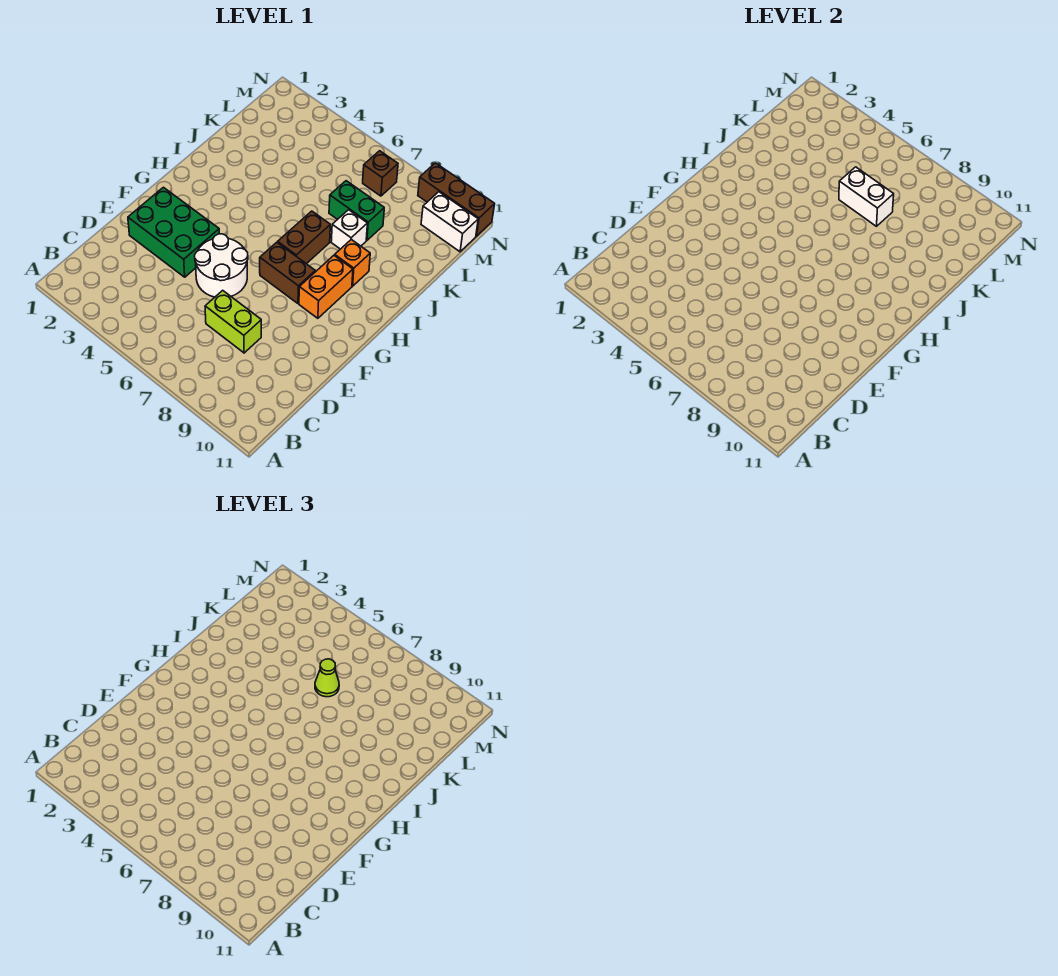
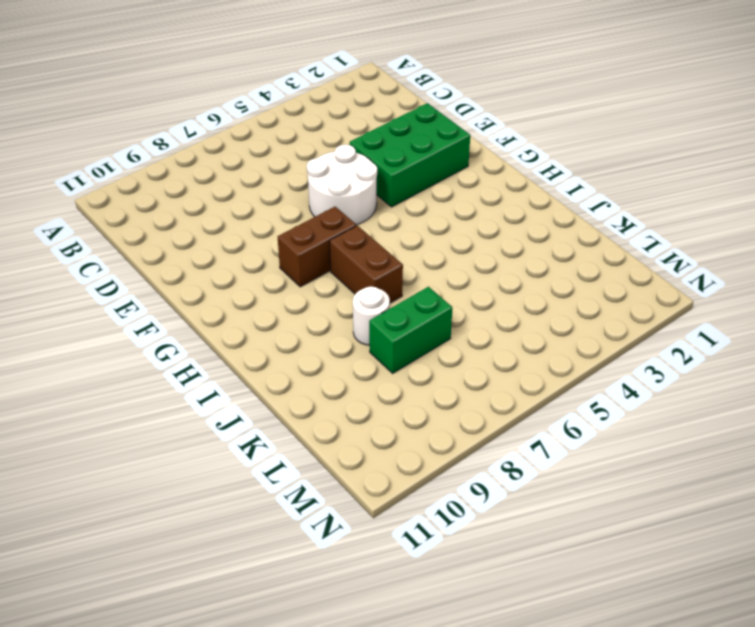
white 1x1 round brick [353,287,390,345] -> white 1x1 brick [331,210,367,249]
none -> lime 1x2 brick [205,290,261,353]
none -> orange 1x2 brick [299,256,353,318]
none -> orange 1x1 brick [335,239,370,286]

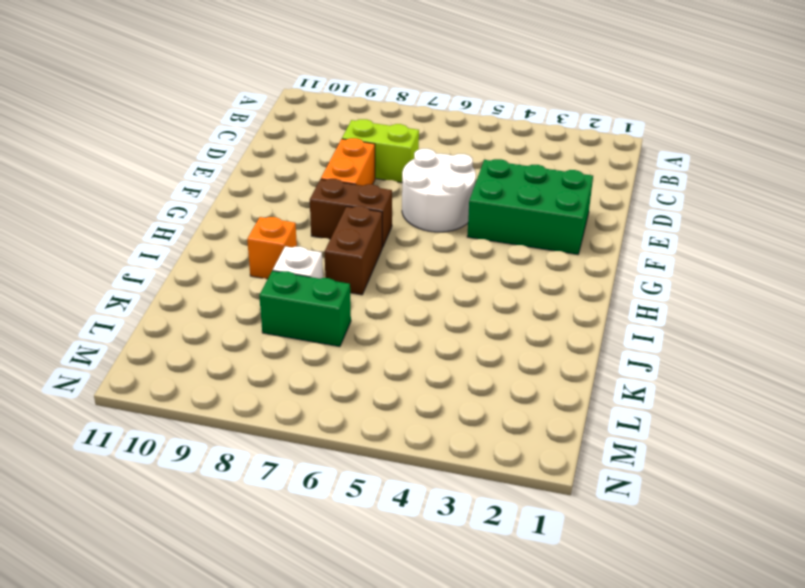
orange 1x2 brick [321,138,375,186] -> orange 1x2 brick moved to [299,256,353,318]
none -> brown 1x1 brick [363,151,398,196]
none -> white 1x2 brick [421,192,478,252]
none -> brown 1x3 brick [418,163,495,236]

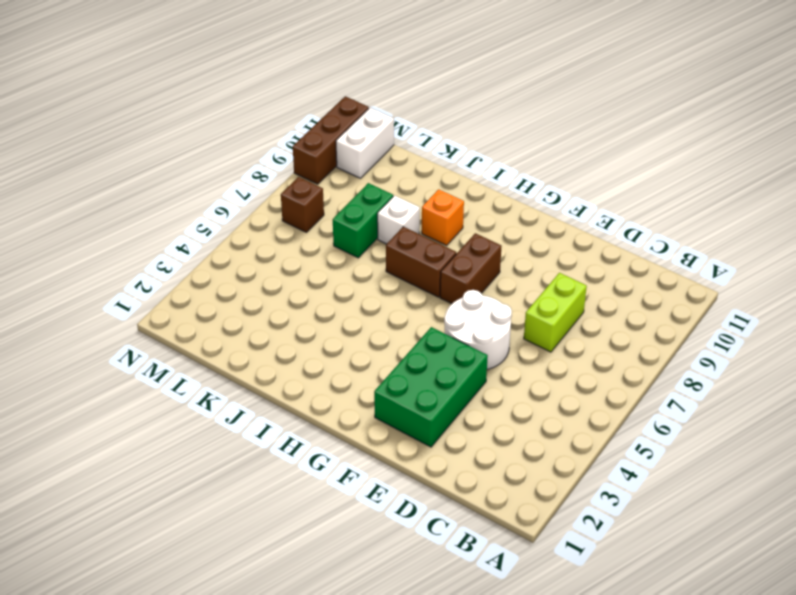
none -> orange 1x2 brick [299,256,353,318]
none -> white 1x2 brick [839,167,894,226]
none -> lime 1x1 cone [315,659,339,697]

